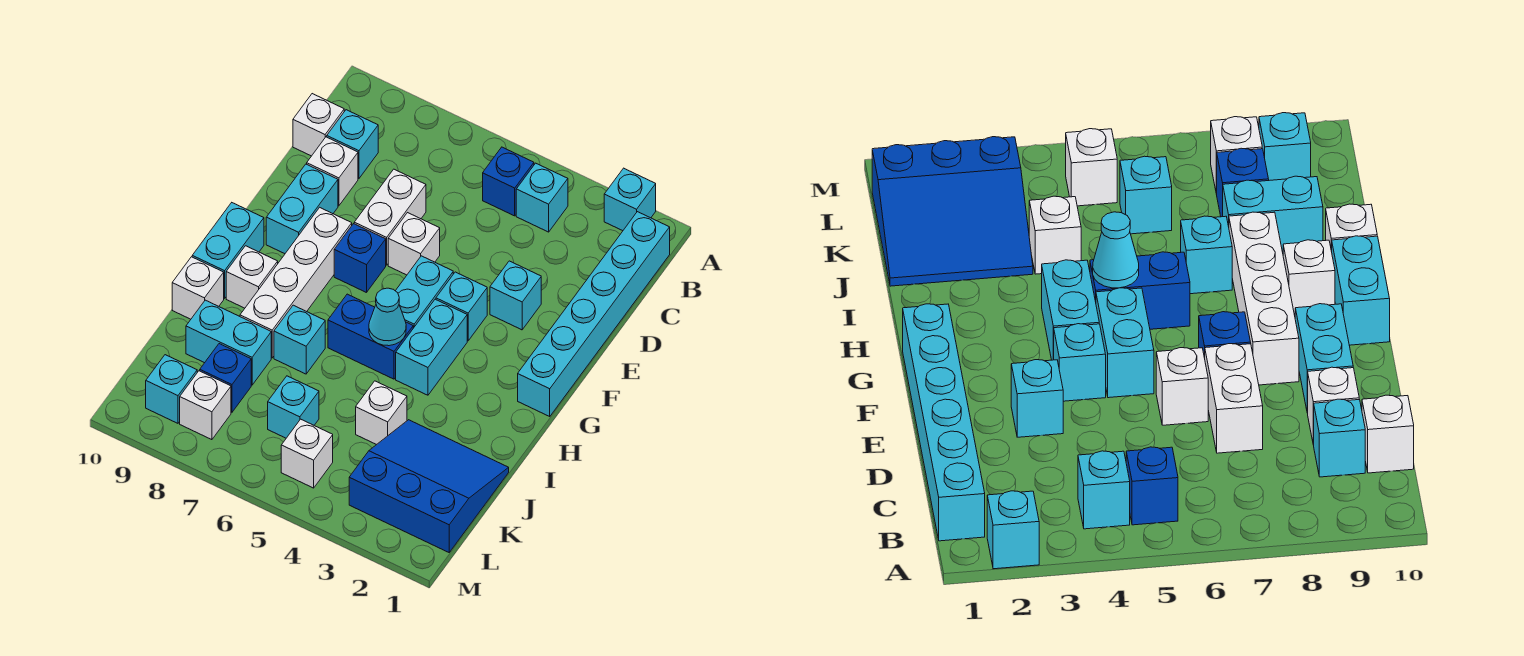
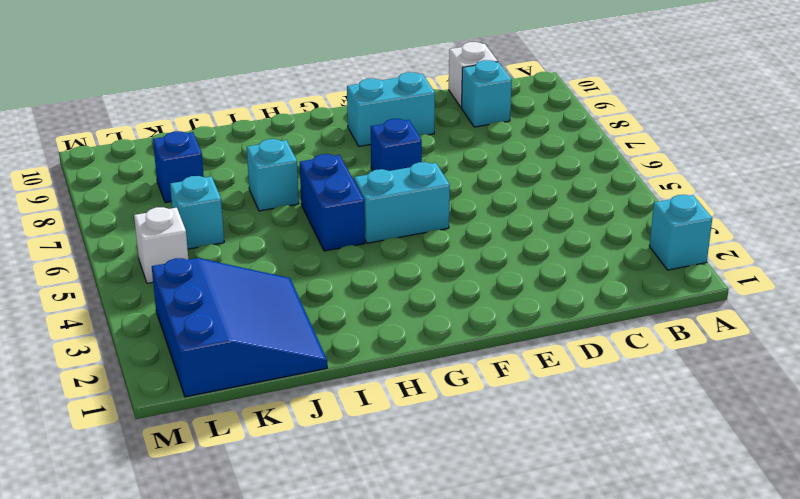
none -> cyan 1x6 brick [518,212,670,416]
none -> cyan 1x1 brick [516,163,568,232]
none -> blue 1x1 brick [483,147,534,216]
none -> white 1x2 brick [354,169,426,265]

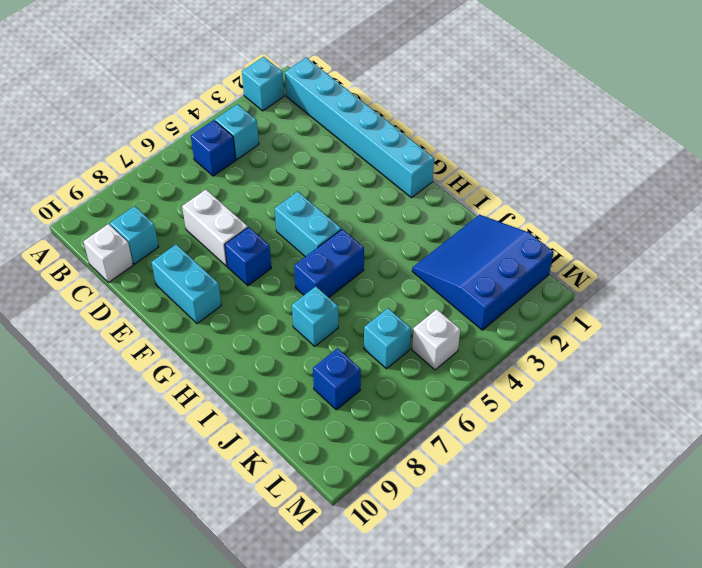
none -> white 1x1 brick [307,137,358,206]
none -> cyan 1x1 brick [490,261,541,330]
none -> white 1x1 brick [388,213,440,275]
none -> cyan 1x1 brick [436,272,487,341]

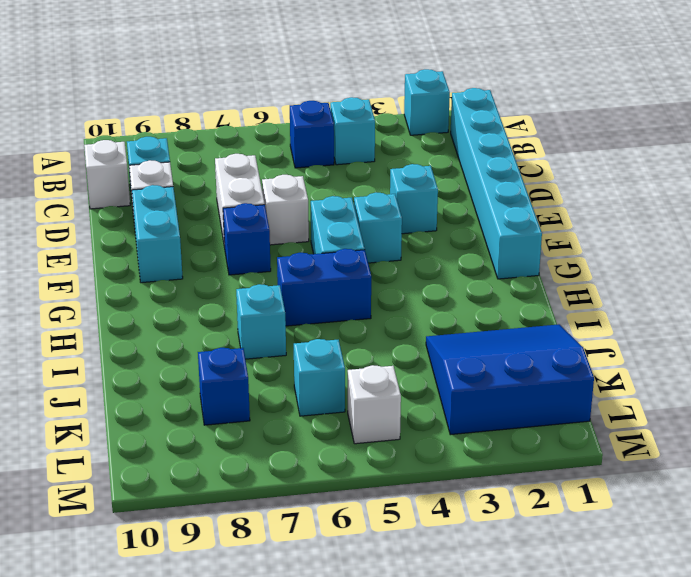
none -> white 1x4 brick [240,207,352,358]
none -> cyan 1x2 brick [396,299,467,395]
none -> cyan 1x2 brick [192,203,264,298]
none -> white 1x1 brick [226,246,278,308]

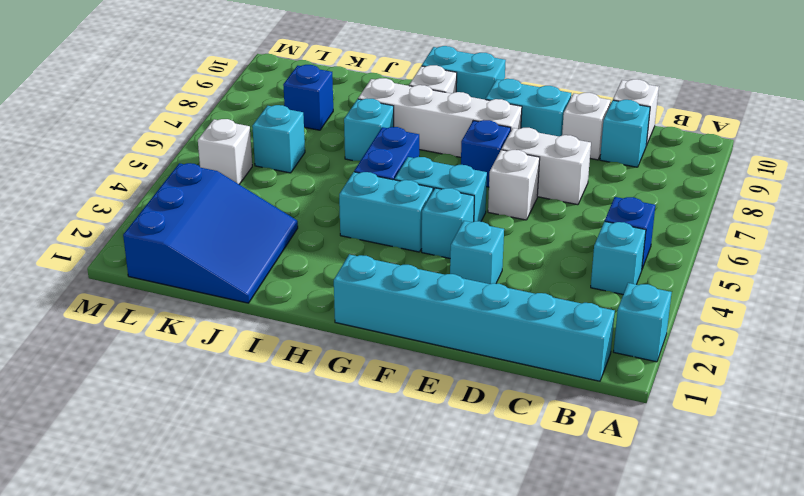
none -> white 1x1 brick [172,257,224,319]
none -> white 1x1 brick [356,381,407,445]
none -> cyan 1x2 brick [186,300,271,385]
none -> white 1x1 brick [180,371,231,440]

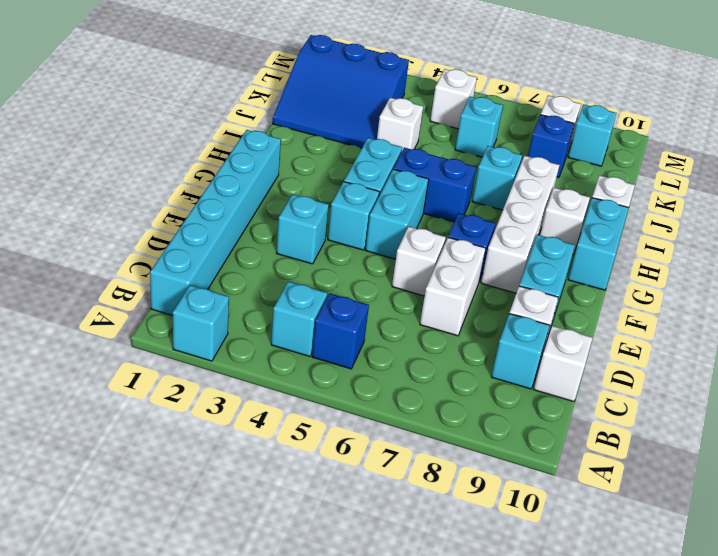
none -> cyan 1x2 brick [186,300,271,385]
none -> cyan 1x1 cone [369,288,406,346]

